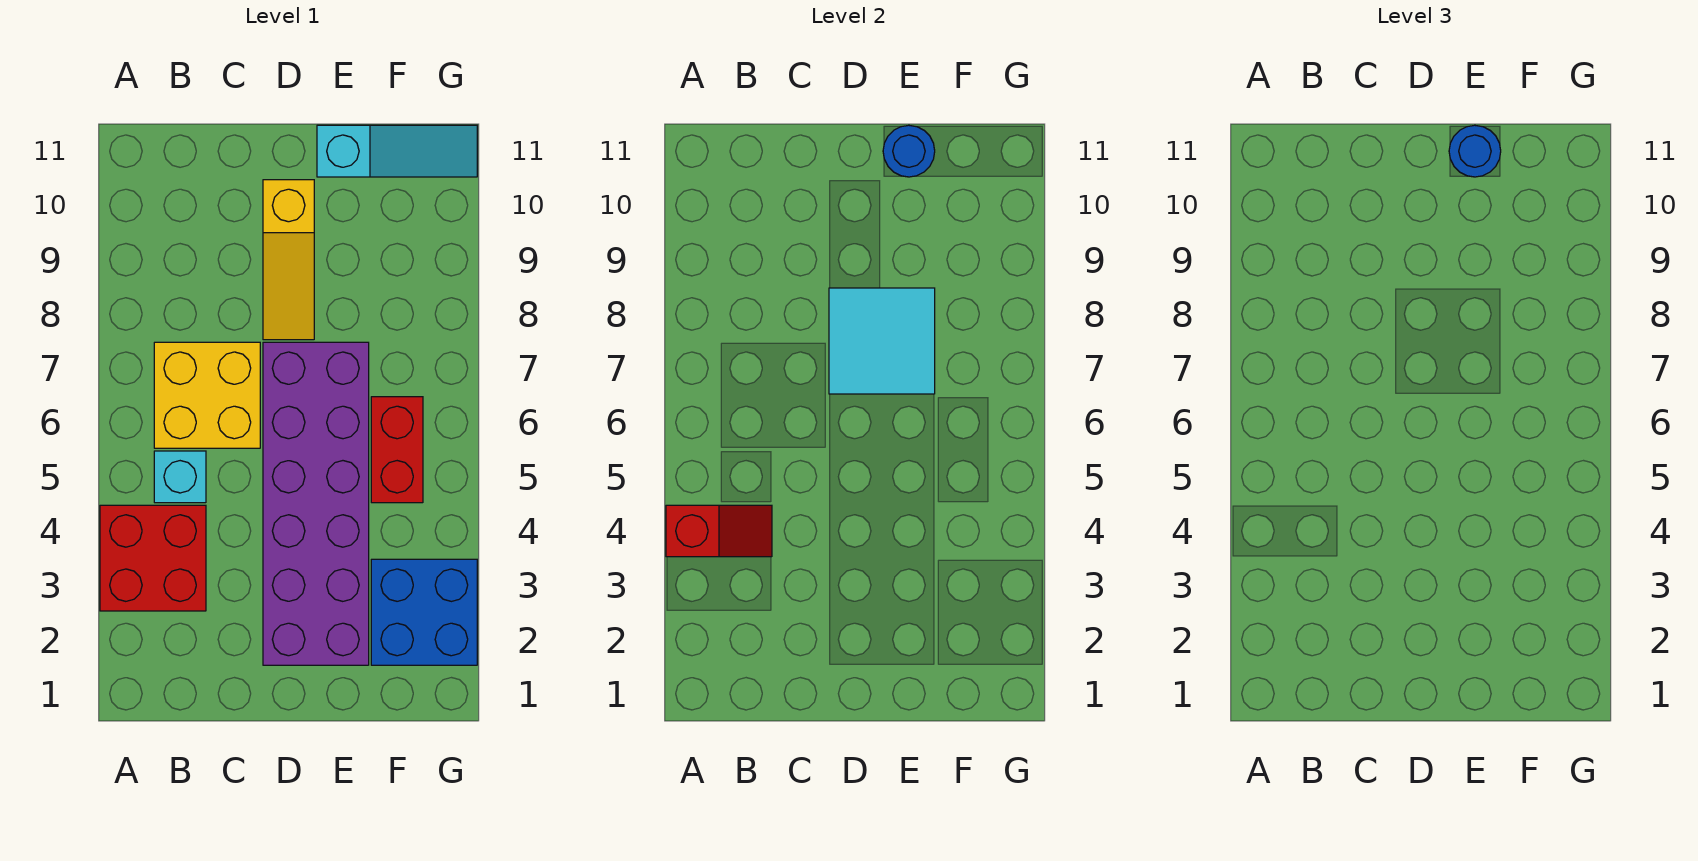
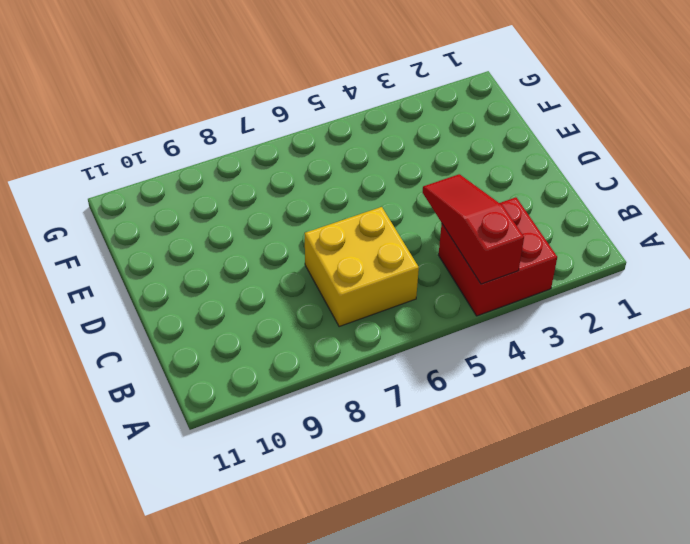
red 1x3 slope [422,174,524,284] -> red 1x2 slope [666,505,772,557]
none -> cyan 1x1 brick [154,451,206,503]
none -> purple 2x6 brick [263,342,369,665]
none -> yellow 1x3 slope [263,180,314,340]

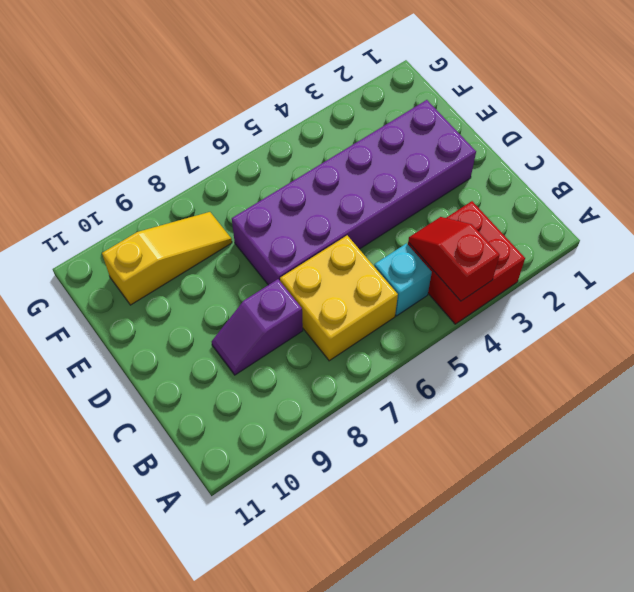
purple 1x2 slope [212,279,303,375] -> none
yellow 1x3 slope [102,212,232,305] -> yellow 1x3 slope moved to [263,180,314,340]
none -> cyan 1x3 slope [317,125,477,177]
none -> blue 2x2 brick [371,559,477,665]
none -> red 1x2 brick [371,397,423,503]

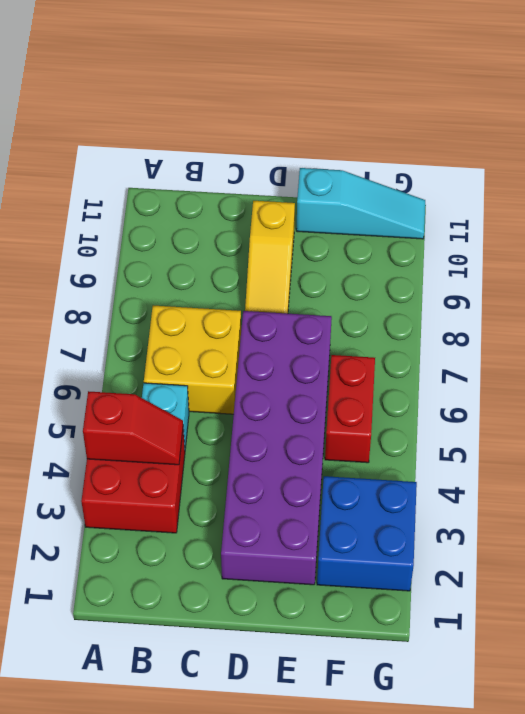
none -> cyan 2x2 tile [829,288,935,394]
none -> blue 1x1 round brick [883,125,935,177]
none -> blue 1x1 round brick [1449,125,1501,177]

